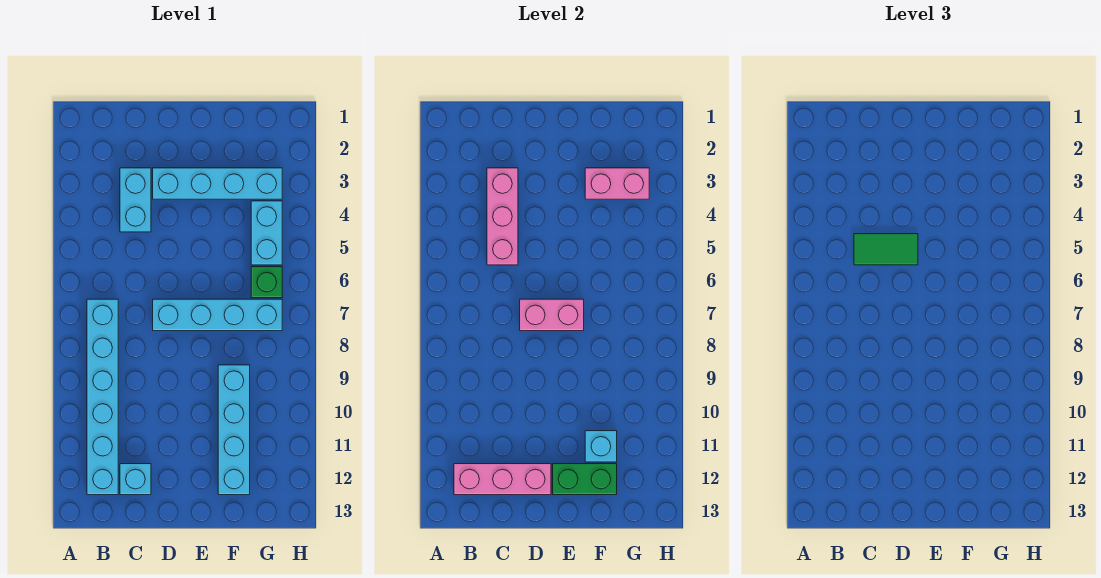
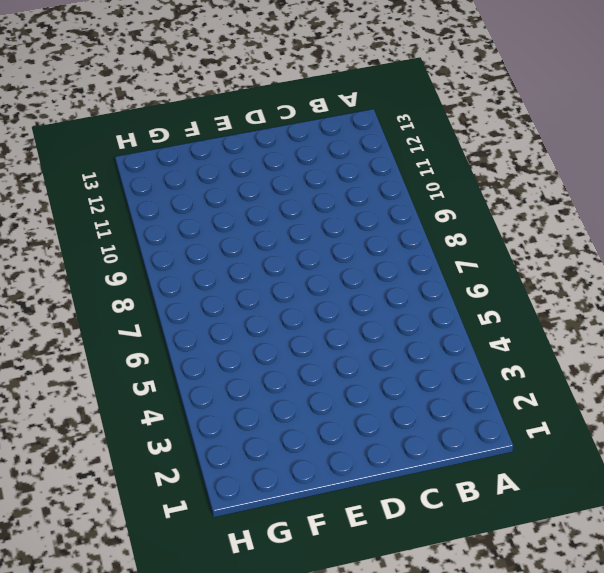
none -> cyan 1x6 brick [87,299,118,495]
none -> cyan 1x2 brick [120,168,151,232]
none -> cyan 1x1 brick [120,464,151,495]

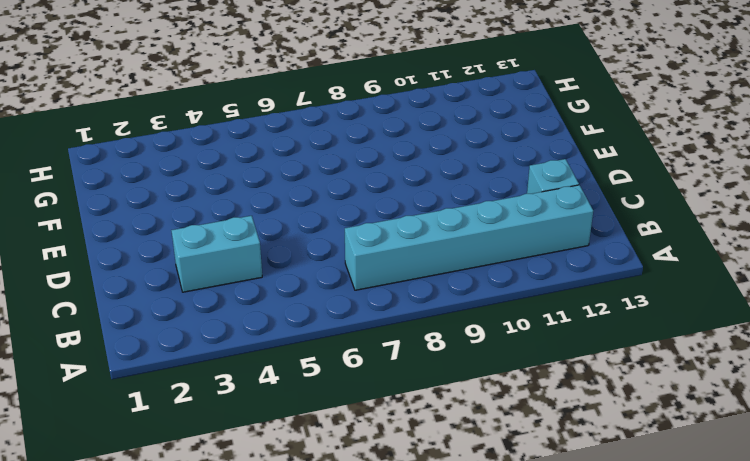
none -> cyan 1x4 brick [153,168,282,199]
none -> cyan 1x4 brick [153,299,282,331]
none -> cyan 1x4 brick [218,365,250,495]

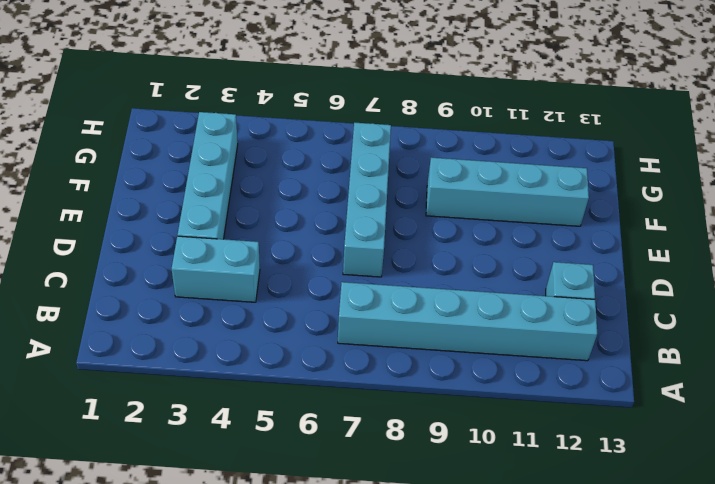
none -> cyan 1x2 brick [251,201,282,265]
none -> green 1x1 brick [251,267,282,298]
none -> pink 1x3 brick [454,464,551,495]

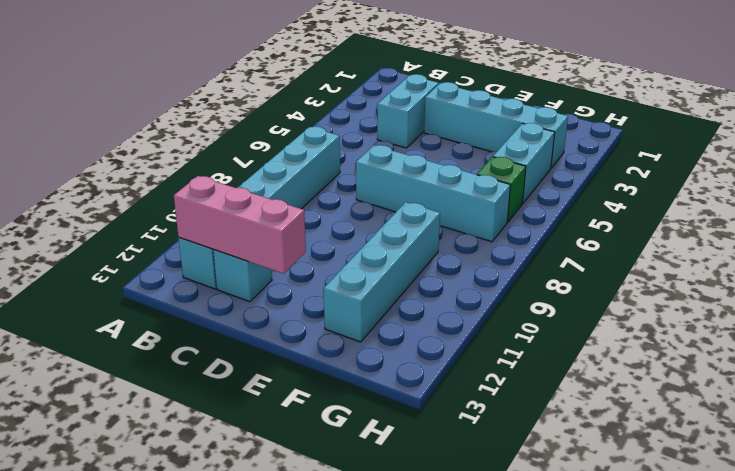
none -> pink 1x3 brick [487,168,518,265]
none -> pink 1x2 brick [520,299,584,331]
none -> green 1x2 brick [553,464,617,495]

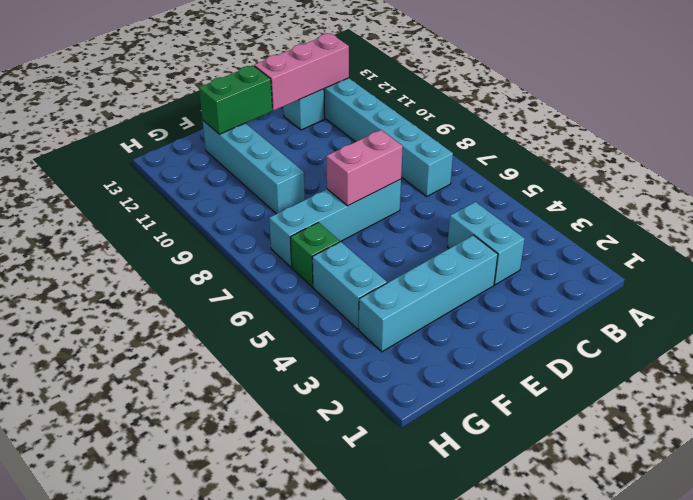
none -> pink 1x3 brick [487,168,518,265]
none -> pink 1x2 brick [585,168,649,199]
none -> cyan 1x1 brick [585,431,617,462]

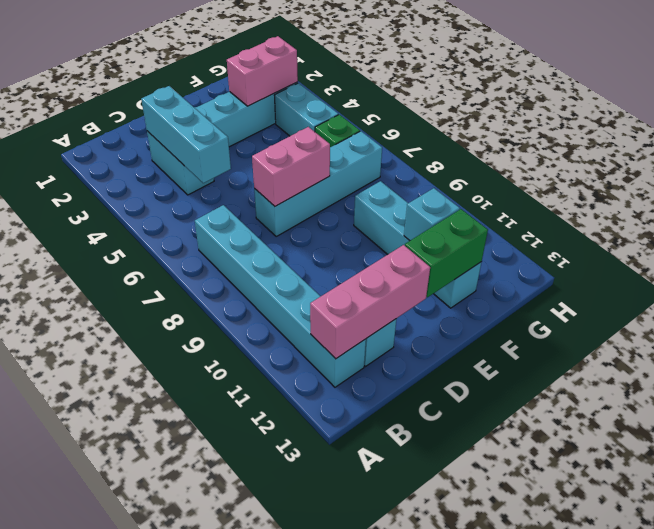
cyan 1x3 brick [141,86,231,183] -> pink 1x3 brick [487,168,518,265]
none -> green 1x2 tile [854,234,918,265]

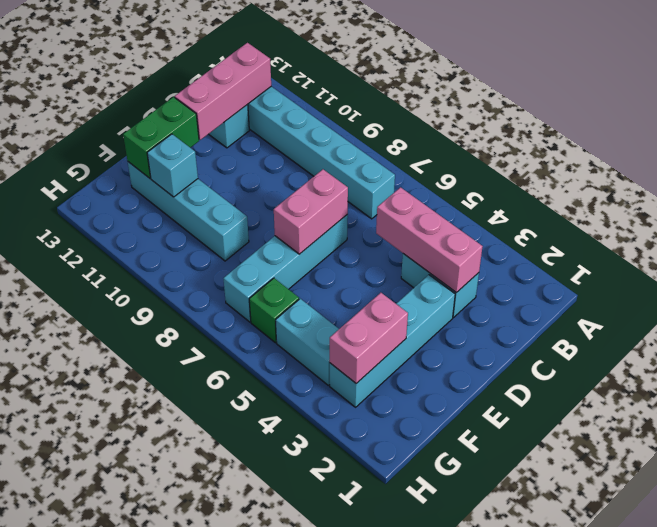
none -> green 1x2 tile [854,234,918,265]

